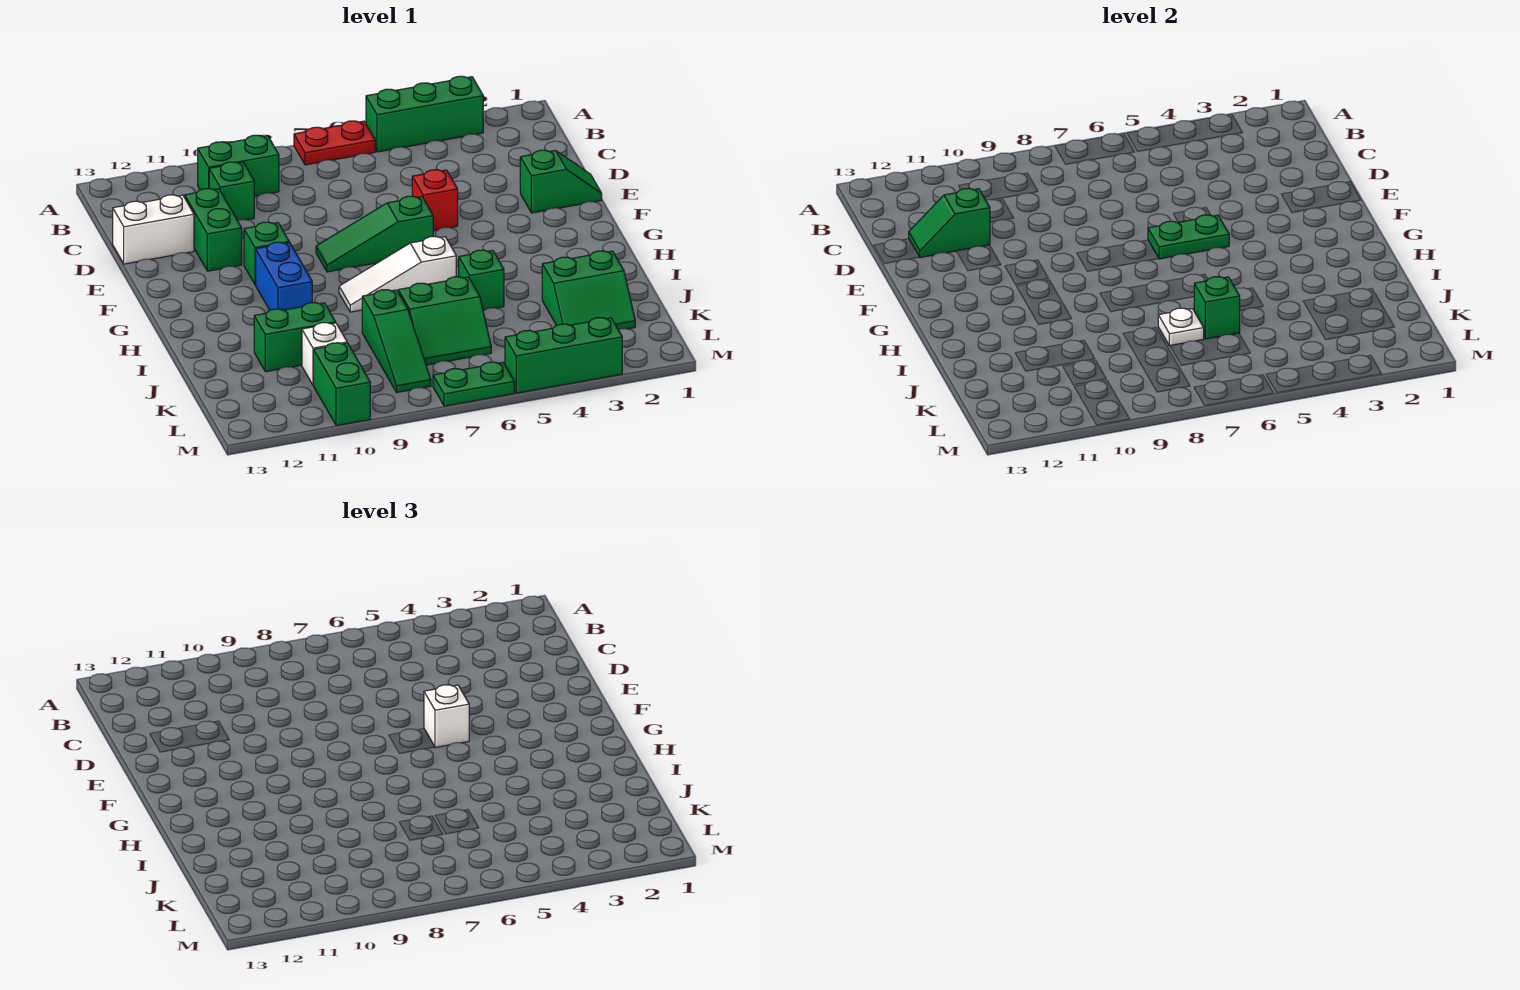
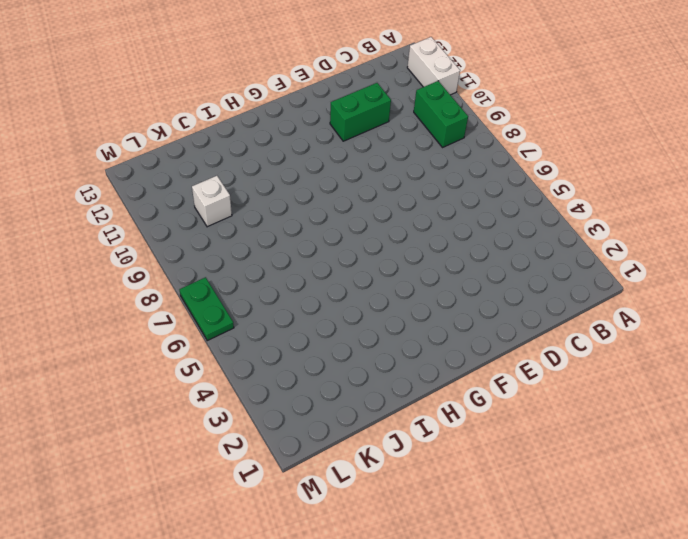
white 1x2 brick [407,37,460,95] -> white 1x2 brick moved to [113,195,194,264]
none -> green 1x3 brick [366,76,483,152]
none -> red 1x2 plate [294,121,375,165]
none -> green 1x1 brick [209,162,254,221]

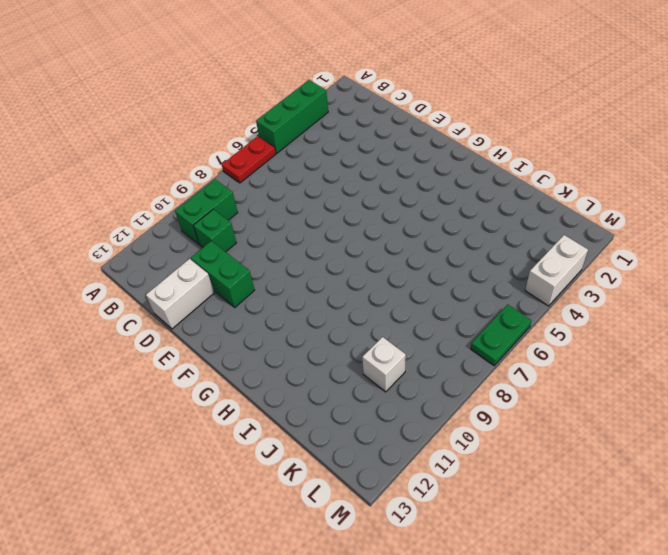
white 1x2 brick [525,235,588,306] -> green 1x3 brick [505,318,622,393]
none -> green 1x2 slope [520,150,602,213]
none -> red 1x1 brick [412,170,458,231]
none -> green 1x3 slope [316,196,433,272]

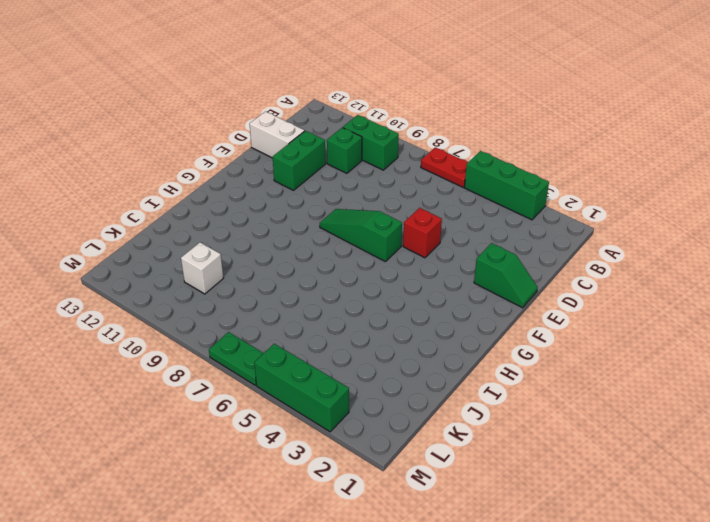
none -> green 1x1 brick [244,222,289,285]
none -> blue 1x2 brick [256,242,312,310]
none -> white 1x3 slope [339,236,456,312]

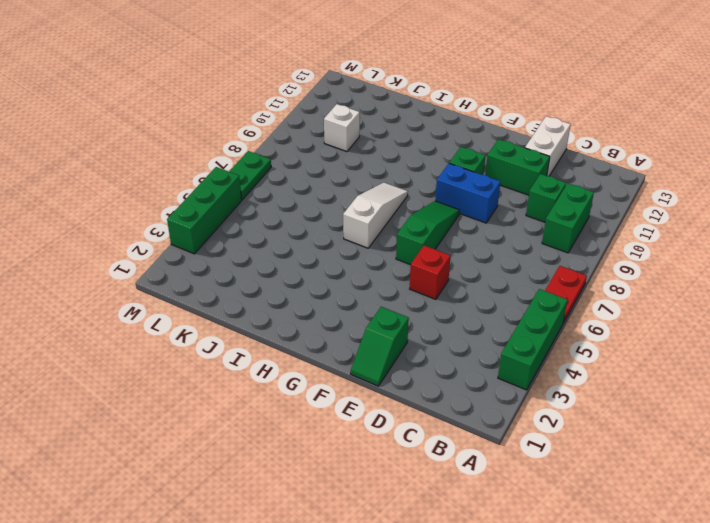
blue 1x2 brick [435,163,500,223] -> blue 1x2 brick moved to [256,242,312,310]
none -> green 1x1 brick [459,250,504,311]
none -> green 2x2 slope [542,251,635,330]
none -> green 2x2 slope [398,277,491,365]

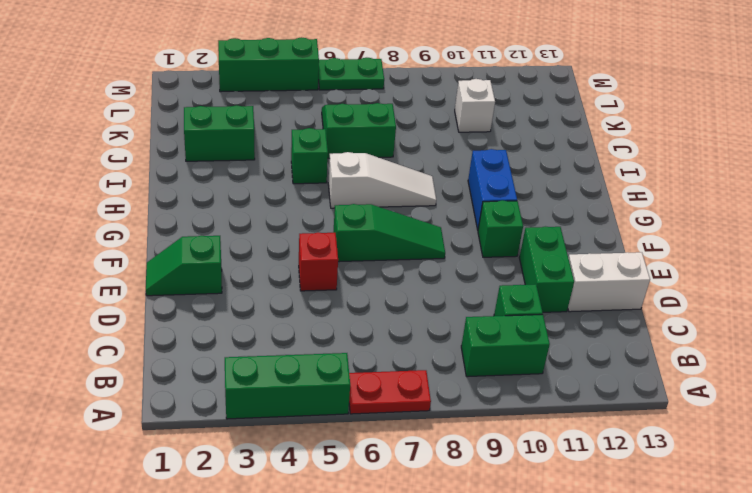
none -> green 1x3 slope [362,290,431,392]
none -> green 1x2 brick [254,303,336,372]
none -> green 1x2 brick [313,343,370,426]

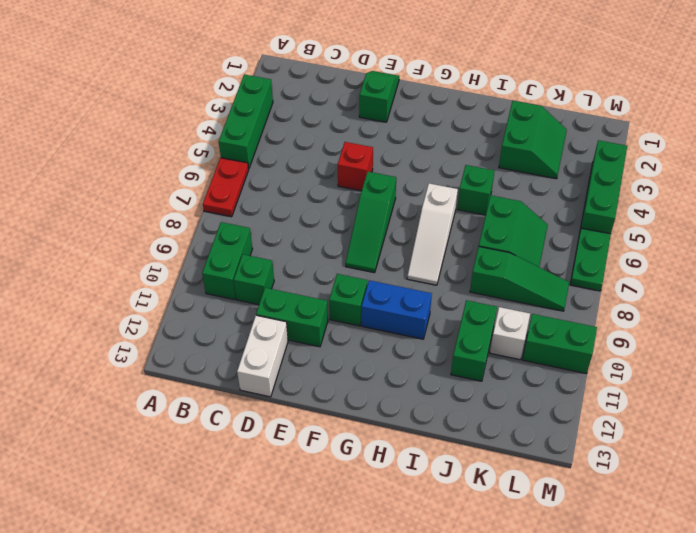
none -> green 1x2 slope [909,188,990,258]
none -> green 1x2 plate [1148,215,1229,259]
none -> green 1x1 brick [1194,277,1240,339]

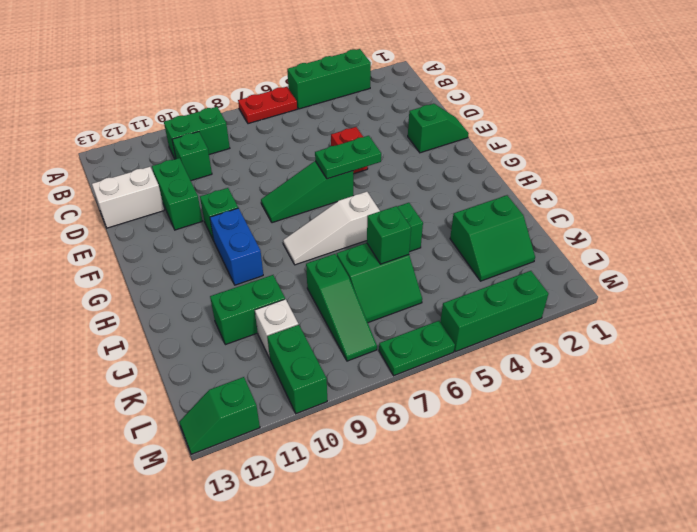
green 1x2 slope [179,377,260,454] -> green 1x2 slope moved to [909,188,990,258]
none -> white 1x1 plate [1158,308,1204,346]
none -> white 1x1 brick [424,685,469,748]

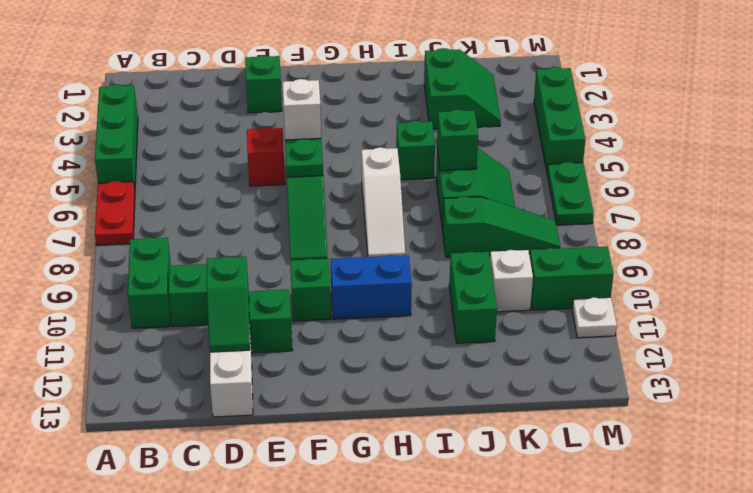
white 1x1 plate [572,297,617,338] -> white 1x1 plate moved to [1158,308,1204,346]

